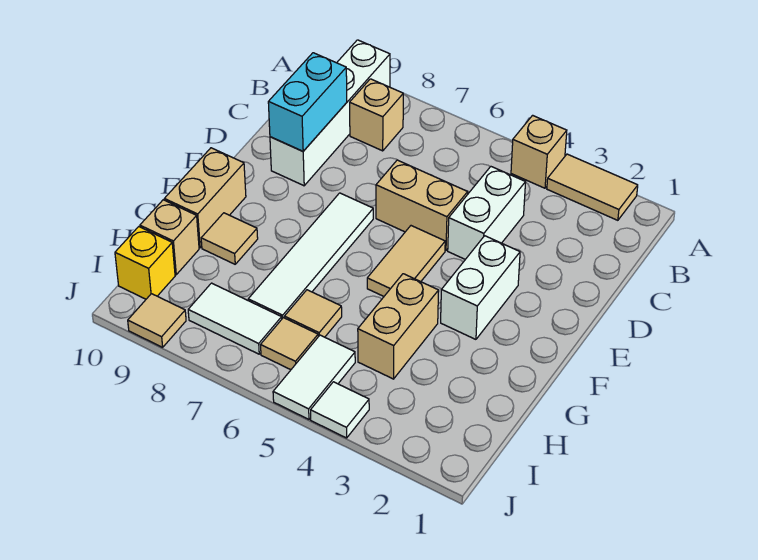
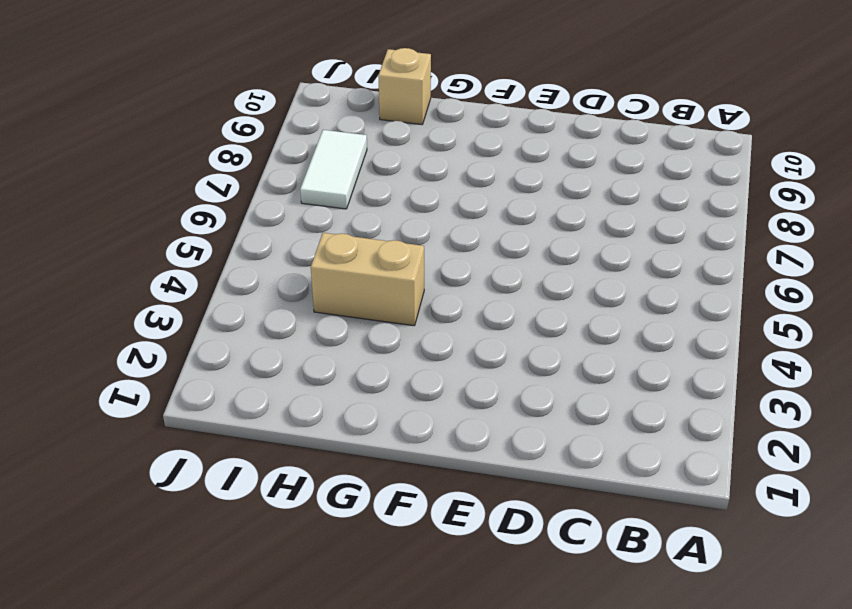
none -> tan 1x2 tile [547,154,638,220]
none -> tan 1x1 brick [511,115,567,188]
none -> white 1x4 brick [270,40,390,186]

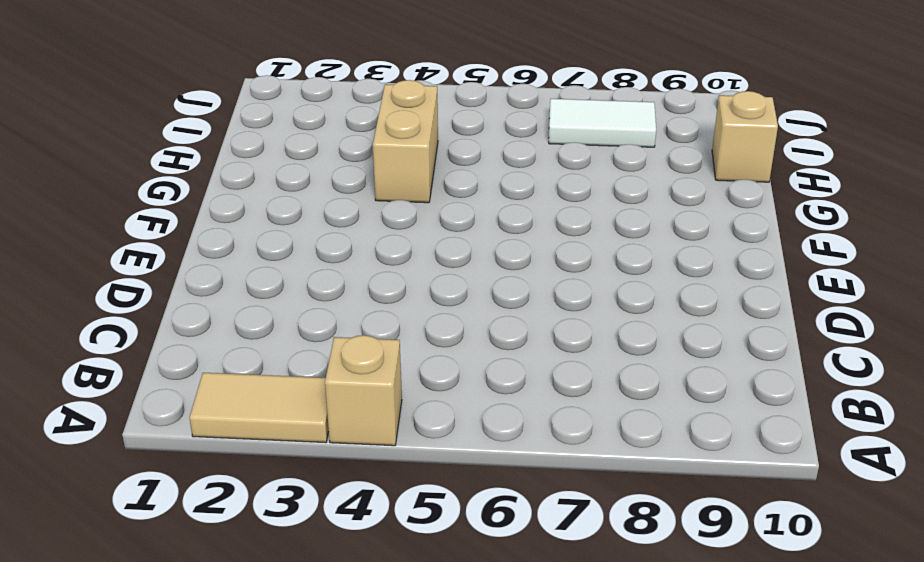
none -> white 1x4 brick [270,40,390,186]
none -> tan 1x1 brick [350,79,403,151]
none -> white 1x2 brick [448,167,526,259]

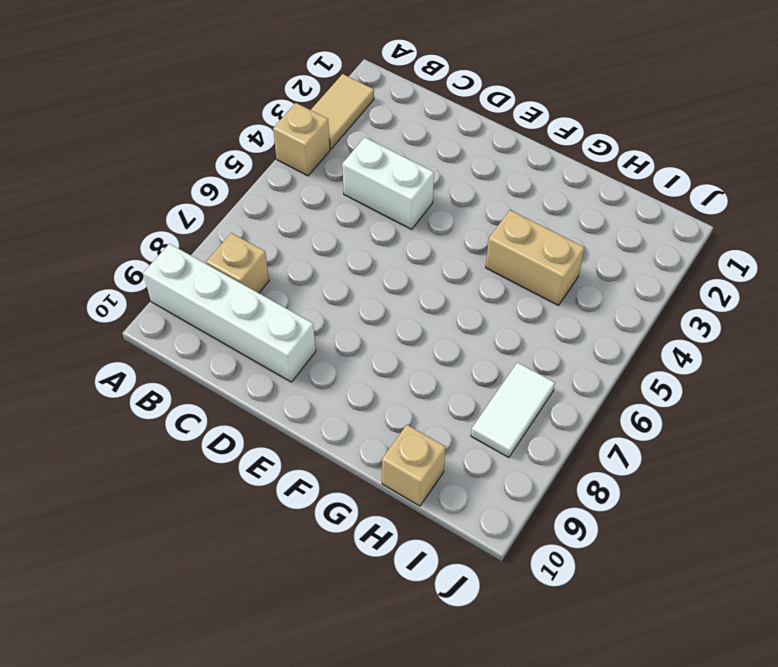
none -> tan 1x2 brick [376,160,468,250]
none -> white 1x2 brick [441,236,520,339]
none -> tan 1x2 tile [367,226,445,296]

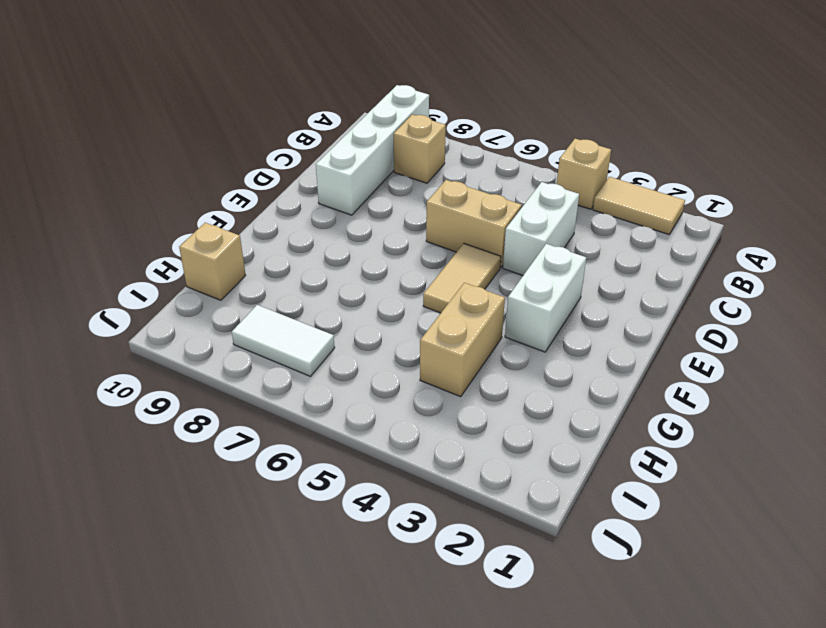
none -> white 1x4 tile [248,193,373,318]
none -> tan 1x2 brick [164,148,246,248]
none -> tan 1x1 tile [201,213,258,264]

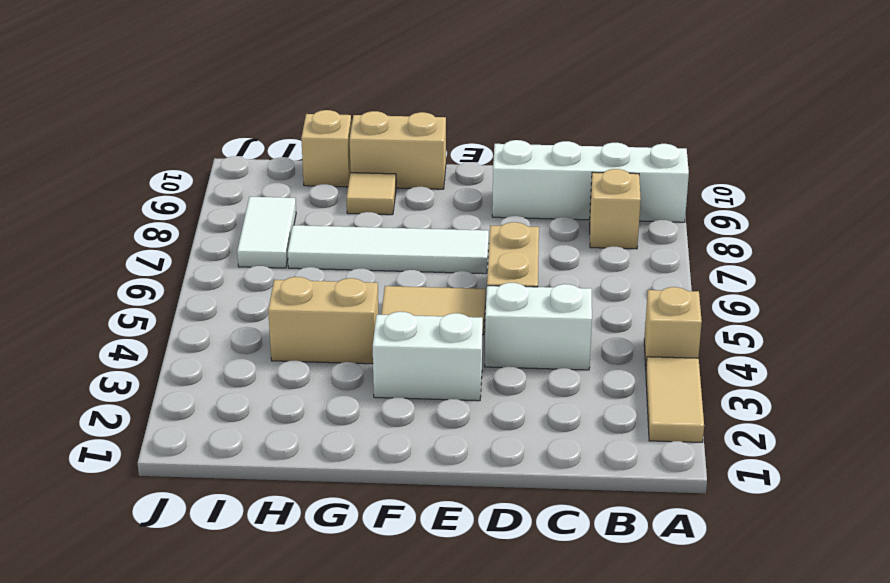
none -> tan 1x1 tile [284,290,342,337]
none -> white 1x2 tile [273,335,355,419]
none -> tan 1x1 tile [261,318,318,370]

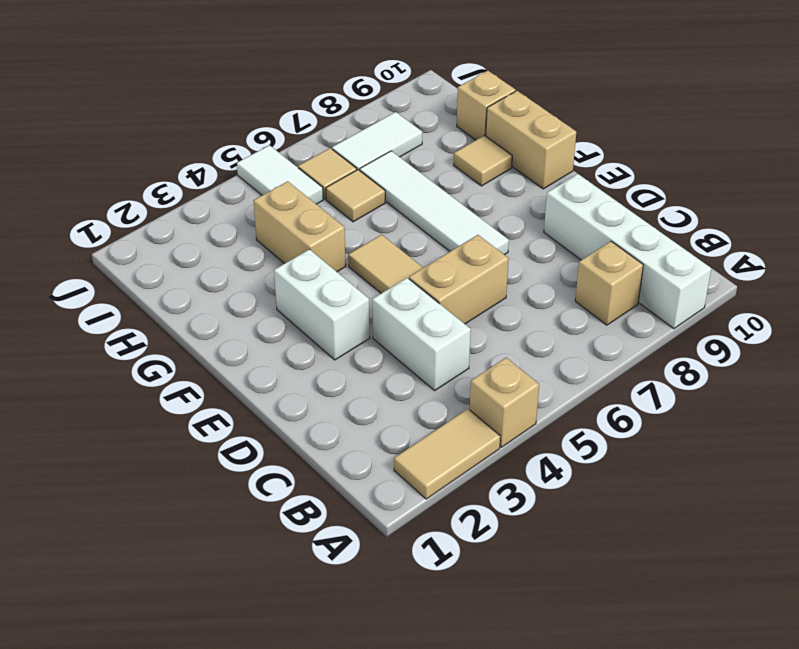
none -> yellow 1x1 brick [115,227,175,299]
none -> white 1x1 tile [311,382,369,438]
none -> tan 1x1 tile [128,294,186,347]

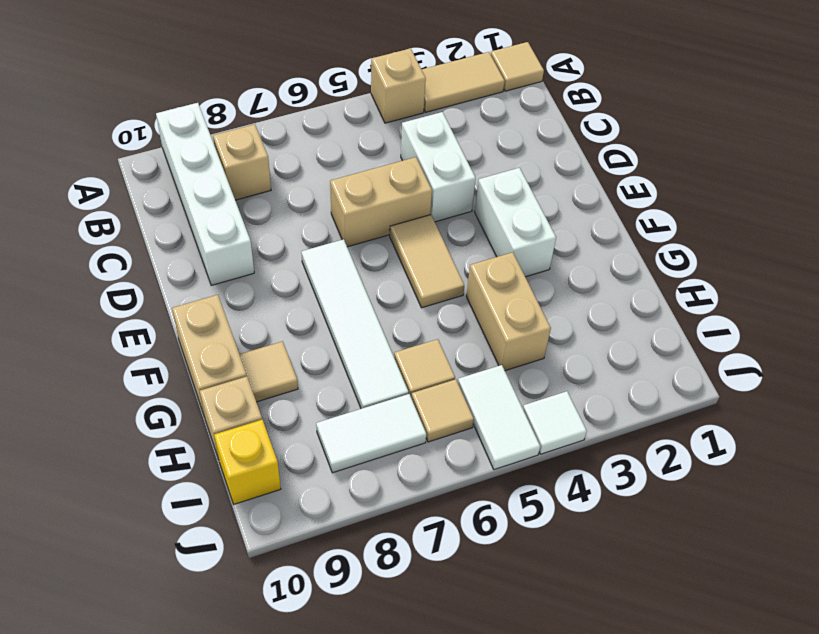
tan 1x1 tile [491,42,544,91] -> tan 1x1 tile moved to [128,294,186,347]
none -> cyan 1x2 brick [268,53,347,151]

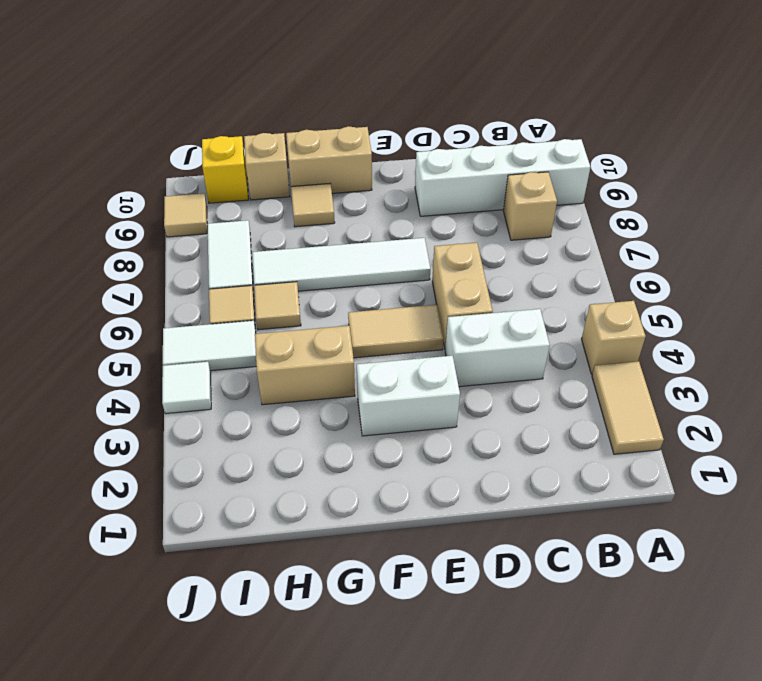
none -> cyan 1x2 brick [268,53,347,151]

